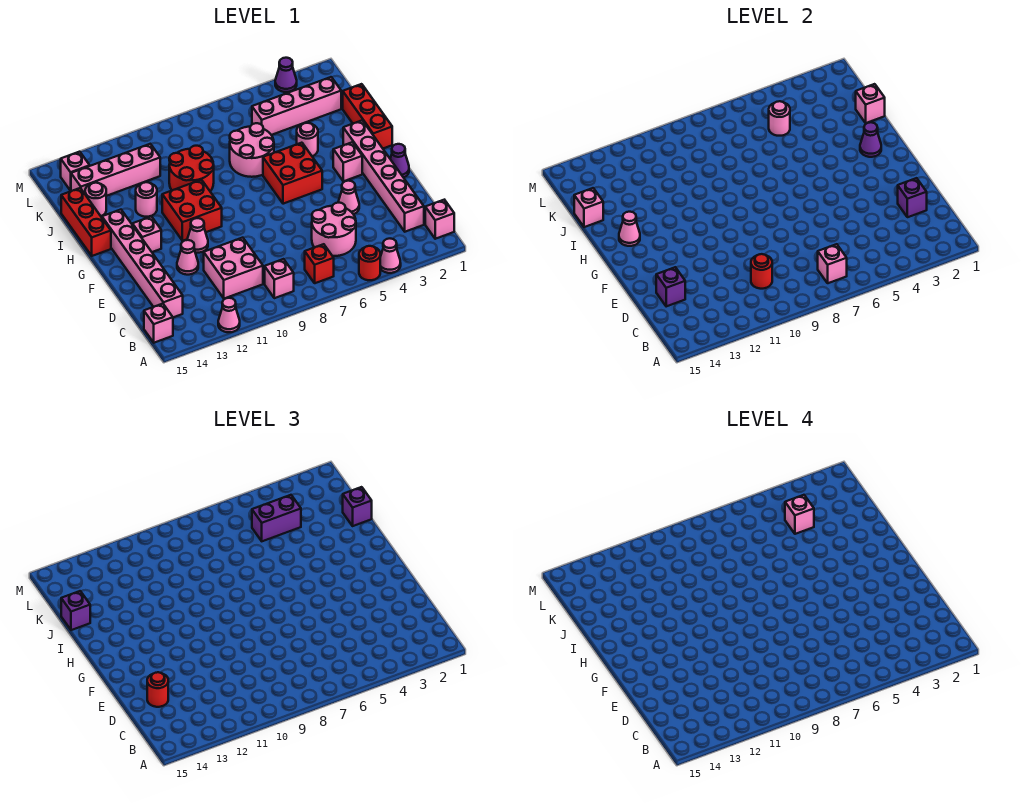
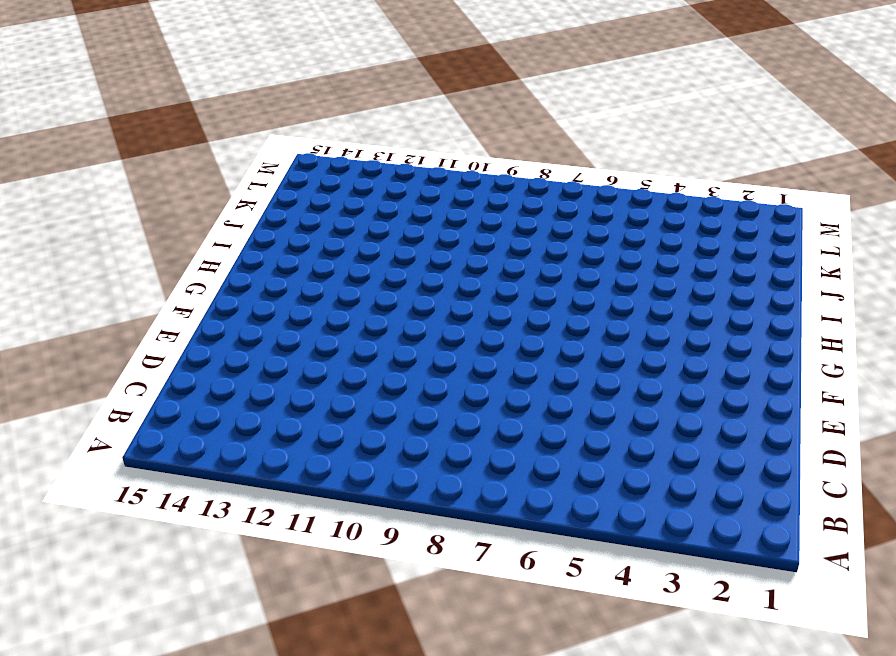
none -> pink 1x1 cone [380,239,401,273]
none -> red 1x1 round brick [359,246,380,280]
none -> pink 1x1 cone [218,298,240,332]
none -> pink 1x1 brick [425,200,454,239]

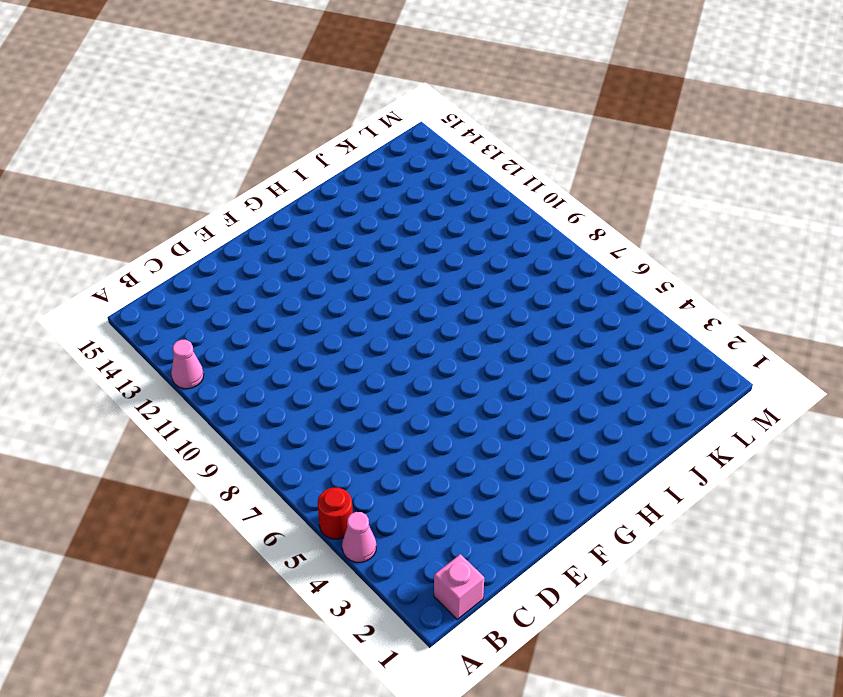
none -> red 1x1 brick [305,244,334,283]
none -> pink 1x1 brick [265,259,294,298]
none -> pink 1x1 brick [144,304,173,343]
none -> pink 1x6 brick [343,120,424,232]

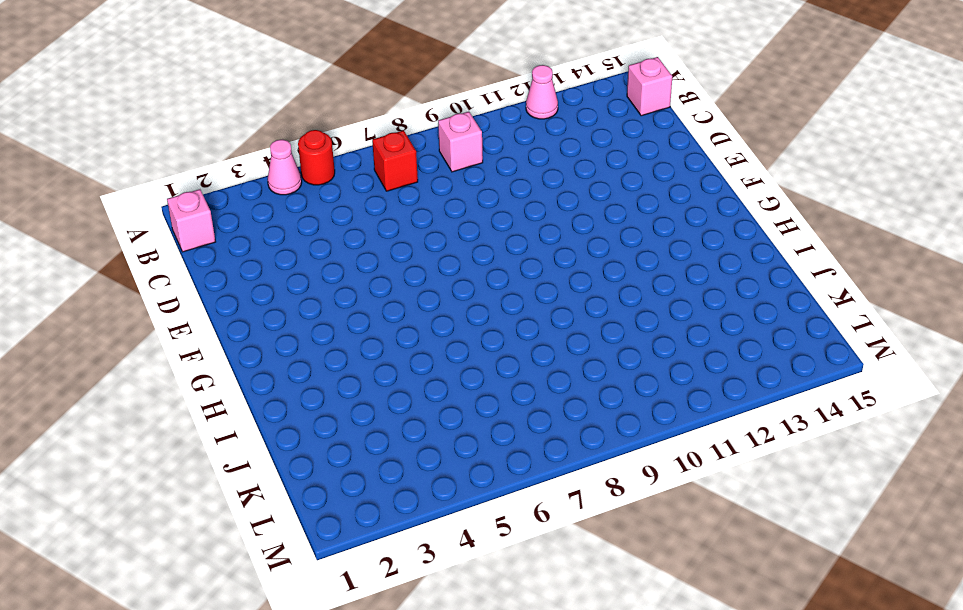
none -> pink 1x6 brick [343,120,424,232]
none -> pink 2x2 round brick [312,203,356,256]
none -> pink 2x2 brick [204,238,263,299]
none -> pink 1x6 brick [102,210,183,317]

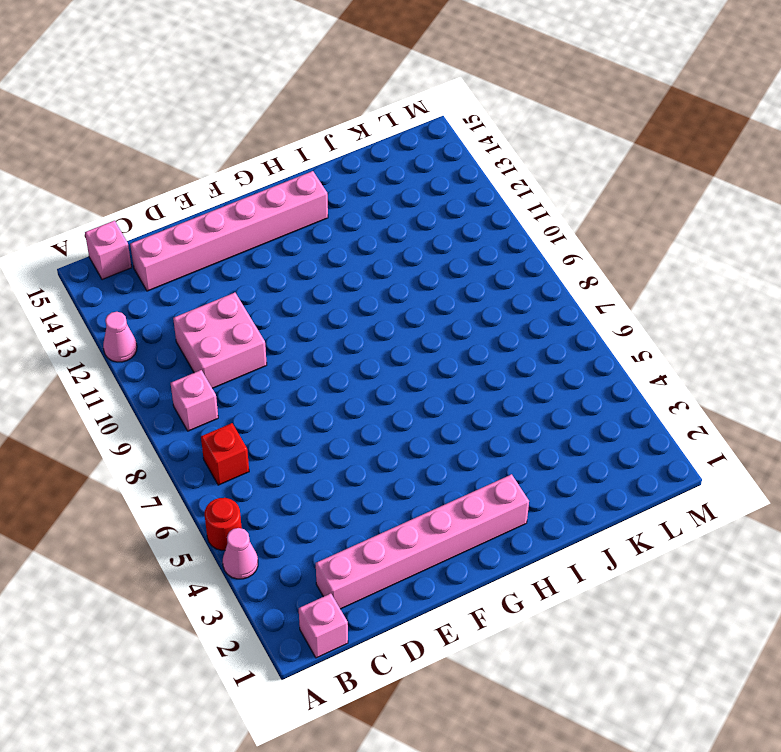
none -> pink 2x2 round brick [312,203,356,256]
none -> pink 1x1 cone [338,181,359,214]
none -> pink 1x1 cone [177,240,198,275]
none -> purple 1x1 cone [390,144,409,178]

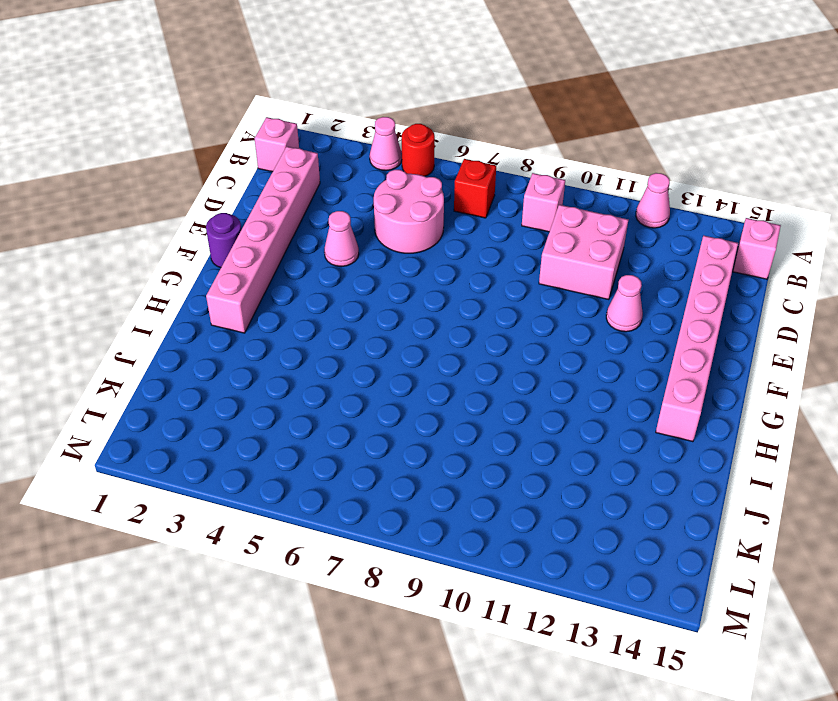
purple 1x1 round brick [206,213,242,268] -> purple 1x1 cone [390,144,409,178]
none -> pink 1x1 cone [187,218,208,253]
none -> pink 1x1 brick [333,142,362,181]
none -> red 2x2 brick [263,143,322,204]
none -> red 2x2 brick [162,180,222,241]

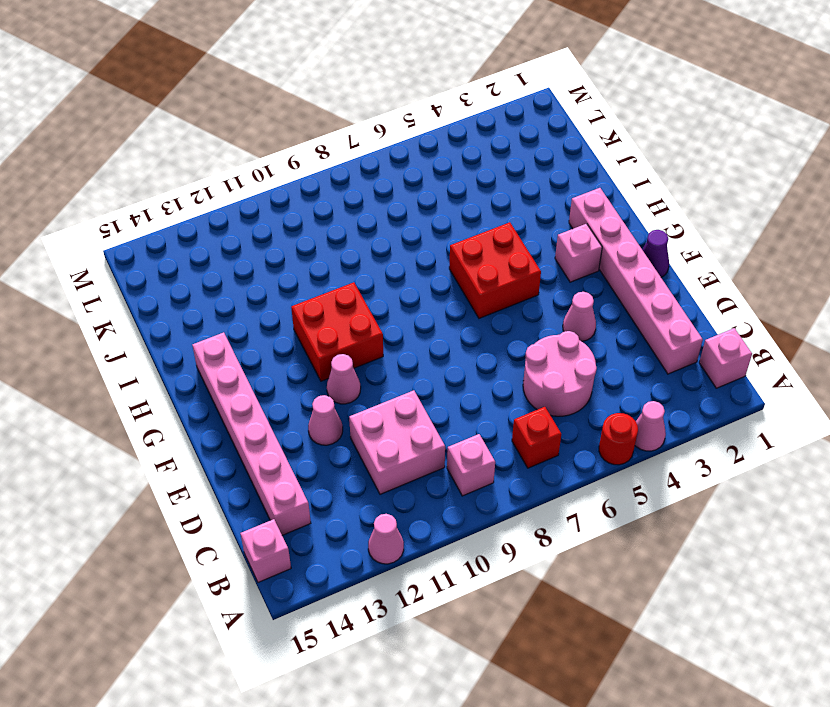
none -> pink 1x1 brick [132,216,161,252]
none -> red 1x3 brick [343,84,392,148]
none -> red 1x3 brick [61,188,111,256]
none -> pink 1x1 round brick [297,123,318,156]

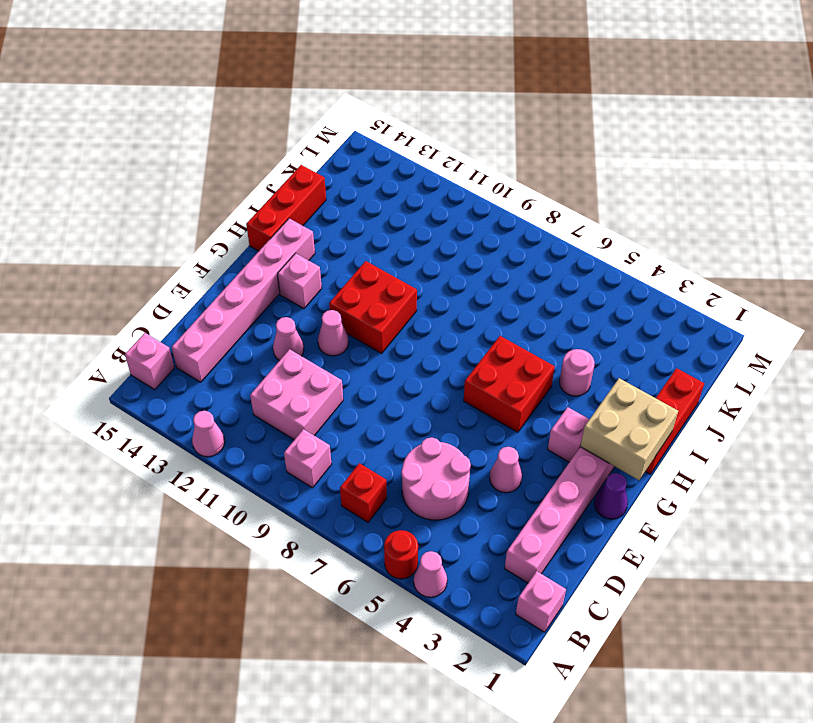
tan 2x2 brick [580,378,678,480] -> purple 1x1 cone [860,122,881,157]
none -> pink 2x2 round brick [230,123,274,177]
none -> red 2x2 round brick [169,146,214,191]
none -> pink 1x1 round brick [136,182,157,217]
none -> pink 1x1 round brick [85,183,106,216]

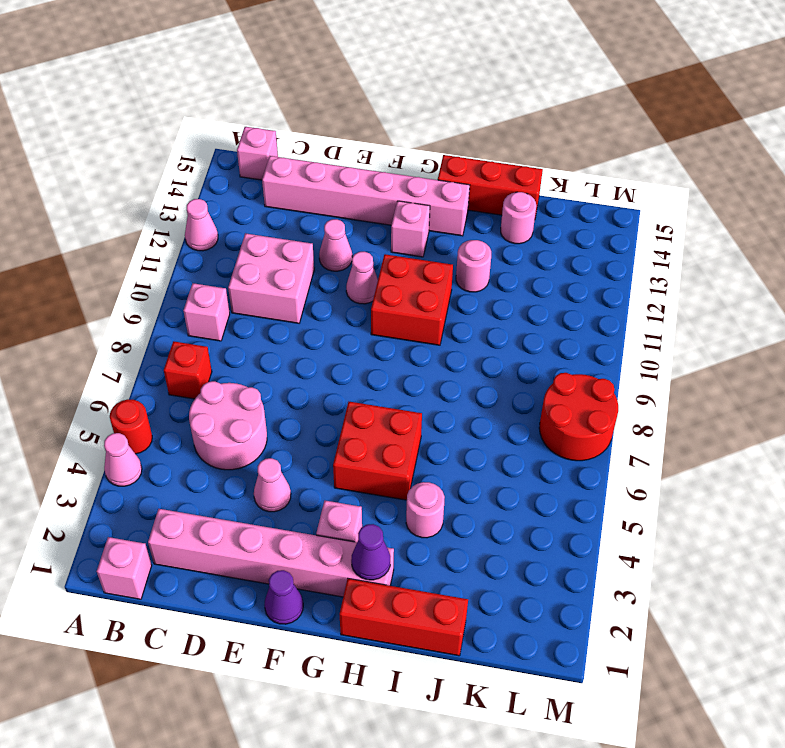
red 2x2 round brick [539,373,618,461] -> red 2x2 round brick moved to [169,146,214,191]
none -> pink 2x2 round brick [230,123,274,177]
none -> pink 1x4 brick [252,77,341,135]
none -> pink 1x4 brick [71,144,160,196]
none -> pink 1x1 brick [61,152,90,191]

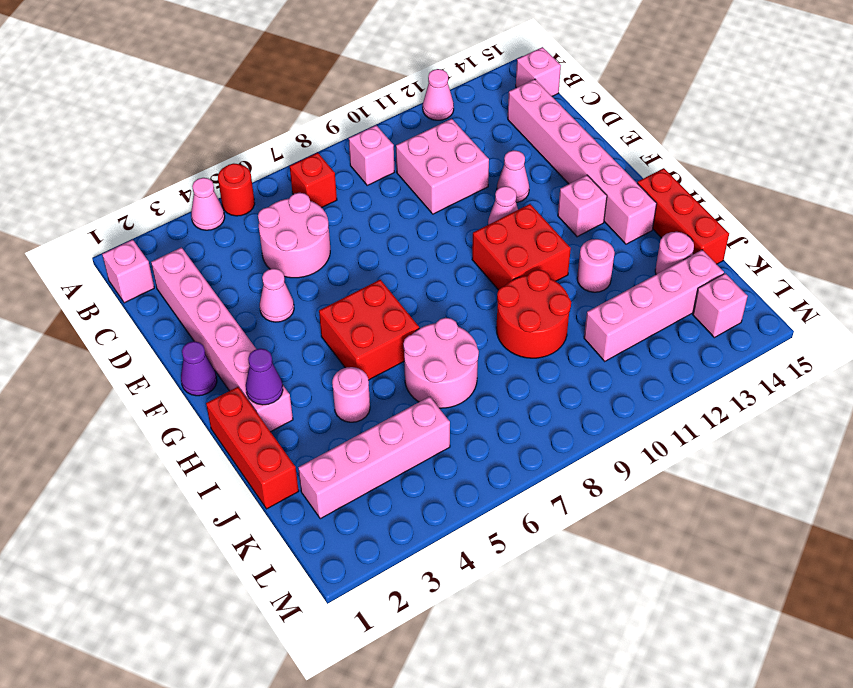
none -> pink 1x1 brick [333,142,362,181]
none -> purple 1x1 cone [275,58,297,92]
none -> pink 1x1 brick [818,244,847,283]
none -> red 1x1 round brick [751,254,772,289]

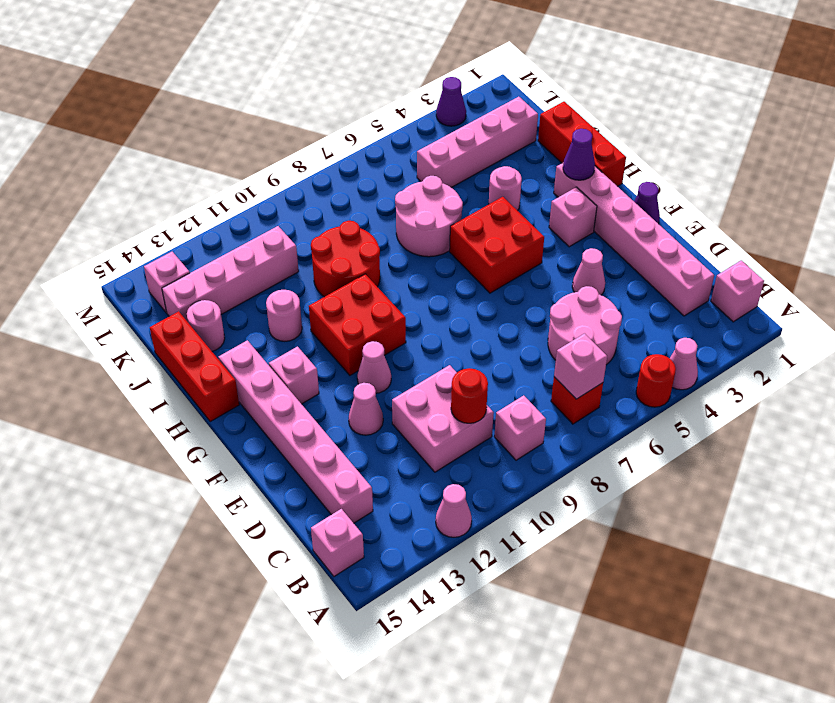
none -> purple 1x1 brick [898,178,927,217]
none -> purple 1x1 brick [656,267,685,306]
none -> pink 1x1 cone [619,212,640,246]
none -> pink 1x1 brick [856,84,885,123]

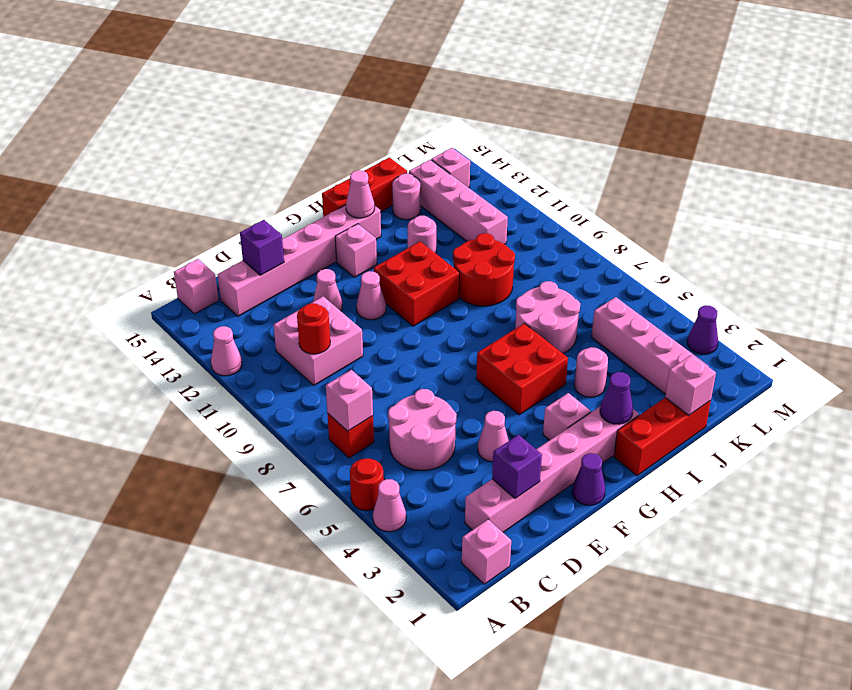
none -> pink 1x1 brick [265,259,294,298]
none -> pink 1x1 brick [574,188,603,227]
none -> pink 1x1 round brick [769,101,790,136]
none -> red 1x1 round brick [147,672,168,707]

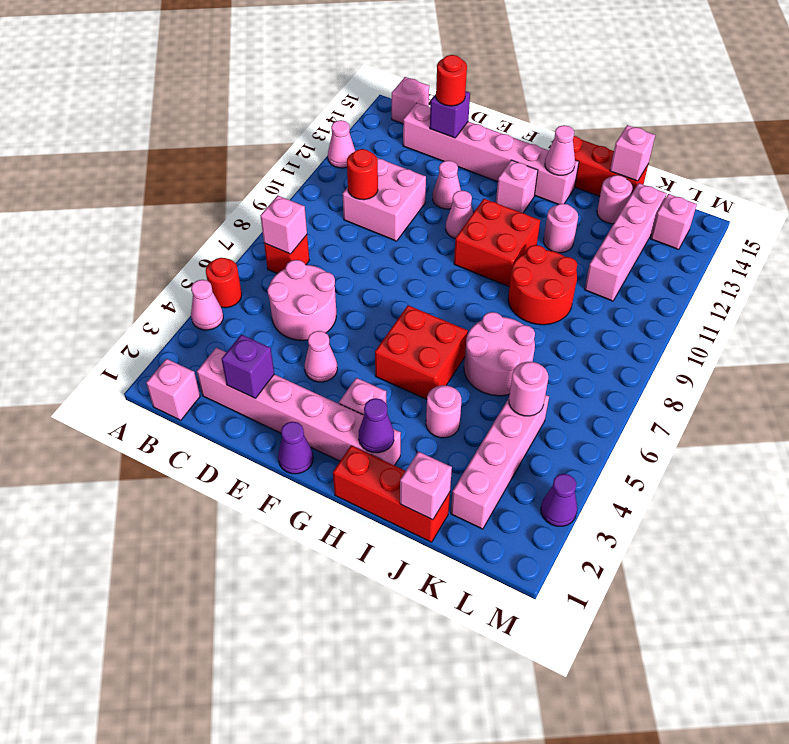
none -> pink 1x1 brick [265,259,294,298]
none -> purple 1x1 brick [343,487,372,526]
none -> purple 1x1 brick [61,591,90,630]
none -> purple 1x2 brick [252,495,301,541]

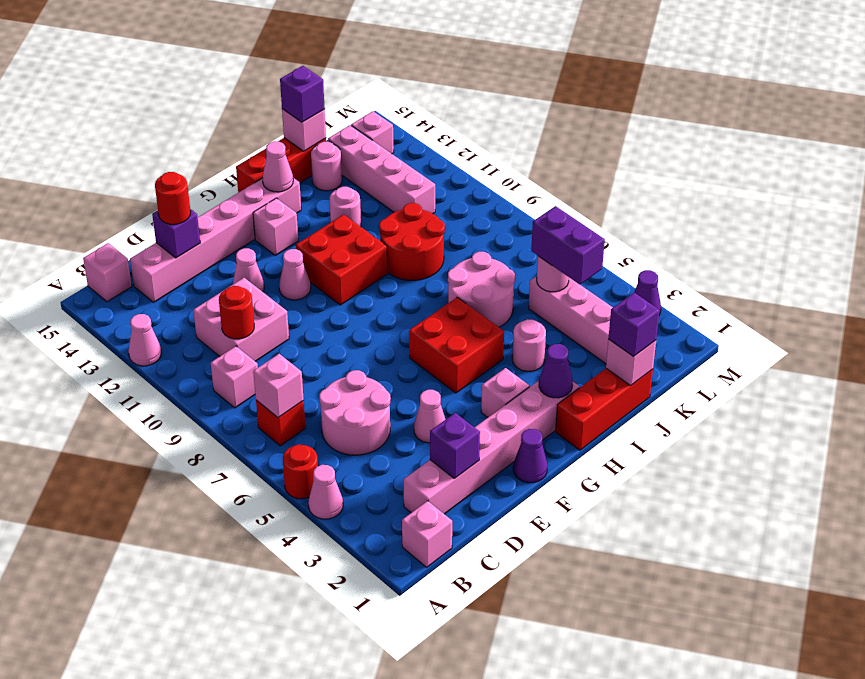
none -> pink 1x1 brick [785,495,814,534]

